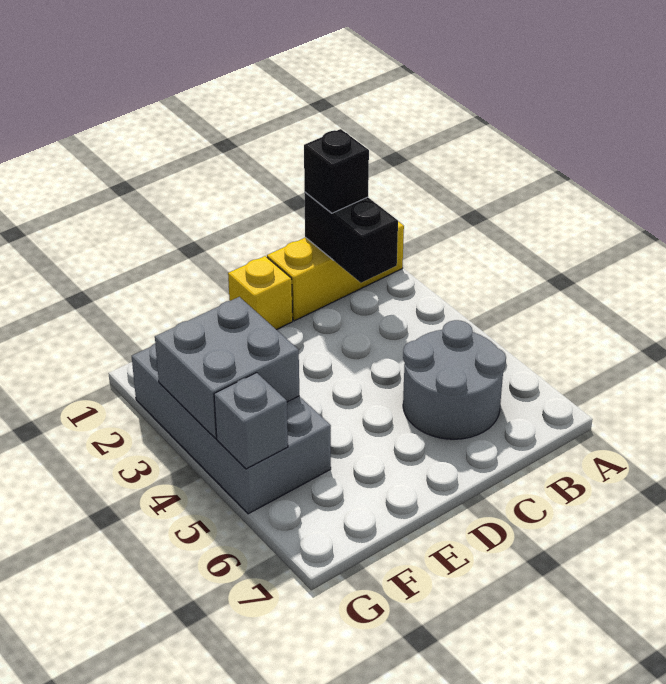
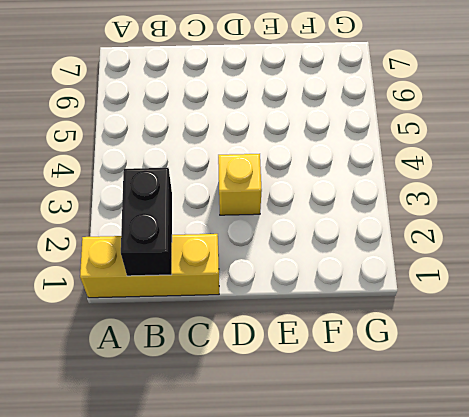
yellow 1x1 brick [218,154,262,215] -> yellow 1x1 brick moved to [228,256,293,330]
none -> grey 2x2 round brick [403,320,506,439]
none -> grey 2x4 brick [132,344,331,514]

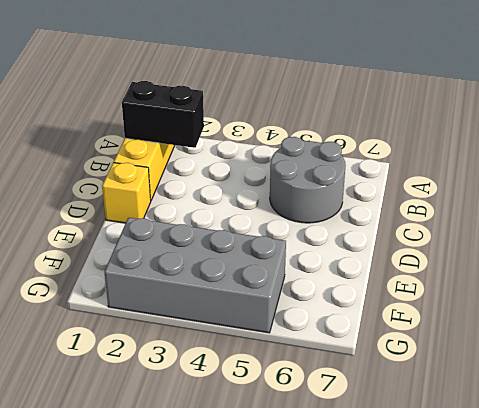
none -> grey 2x2 brick [155,297,299,439]
none -> grey 1x1 brick [214,373,288,469]

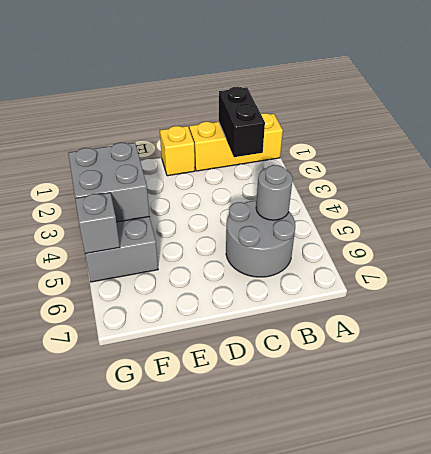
grey 1x1 round brick [256,165,293,220] -> none
none -> black 1x1 brick [304,129,369,213]

